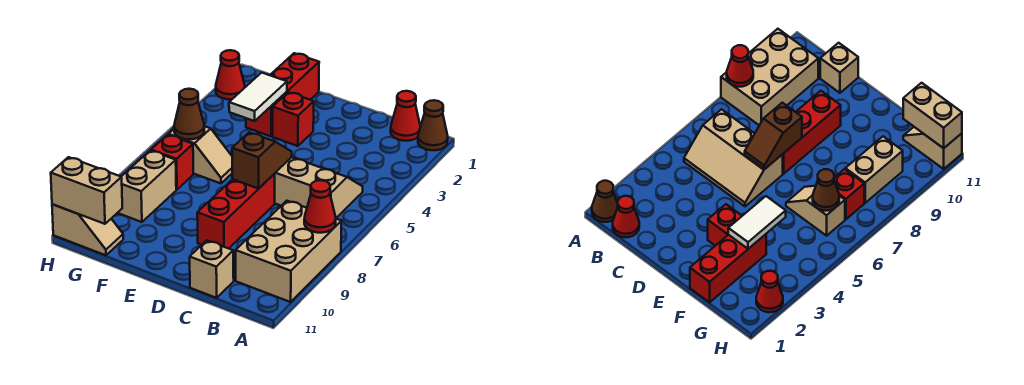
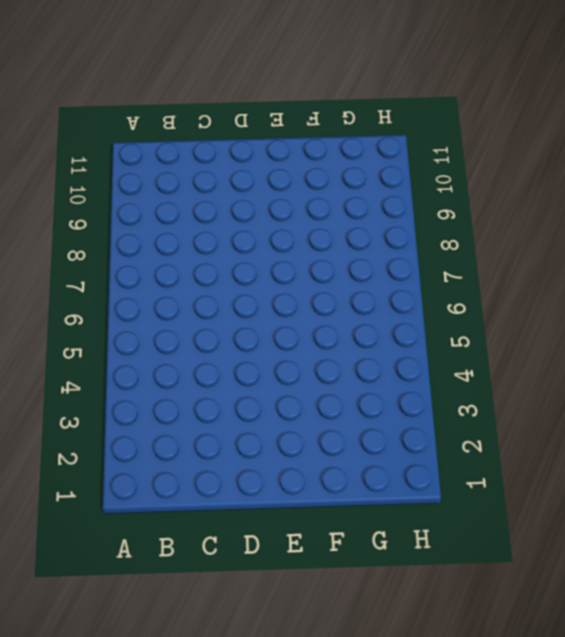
none -> brown 1x1 cone [418,100,448,150]
none -> tan 2x3 brick [236,201,342,302]
none -> red 1x1 cone [391,91,420,141]

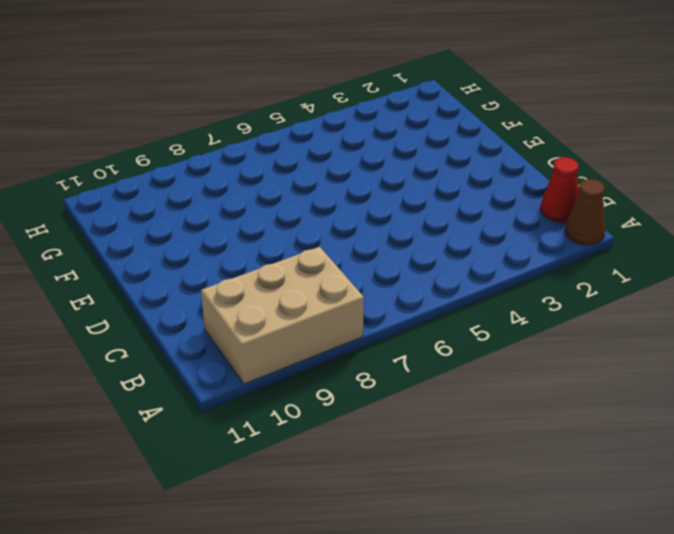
none -> tan 2x3 slope [274,157,363,218]
none -> tan 1x1 brick [190,240,234,298]
none -> red 1x3 brick [197,174,275,249]

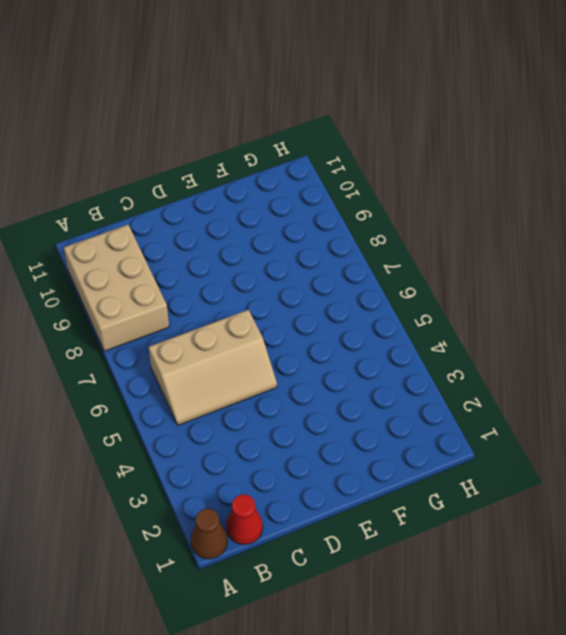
none -> tan 1x1 brick [190,240,234,298]
none -> red 1x3 brick [197,174,275,249]
none -> red 1x1 brick [273,92,314,146]

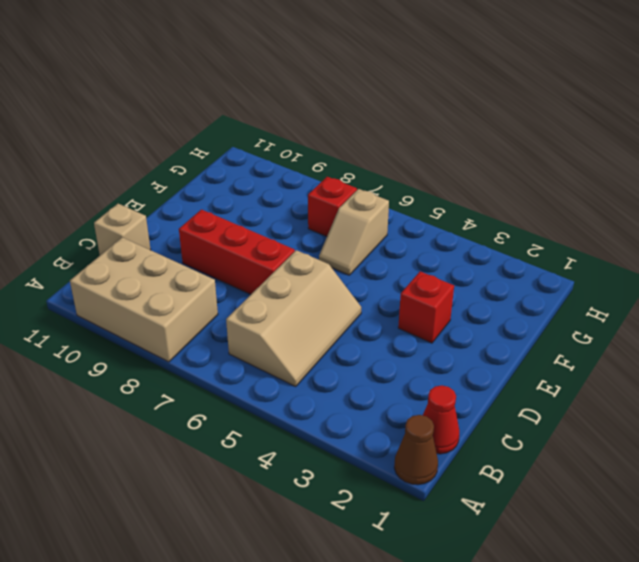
none -> red 1x3 brick [246,53,319,136]
none -> tan 1x2 brick [118,151,176,222]
none -> tan 1x2 slope [52,204,123,255]

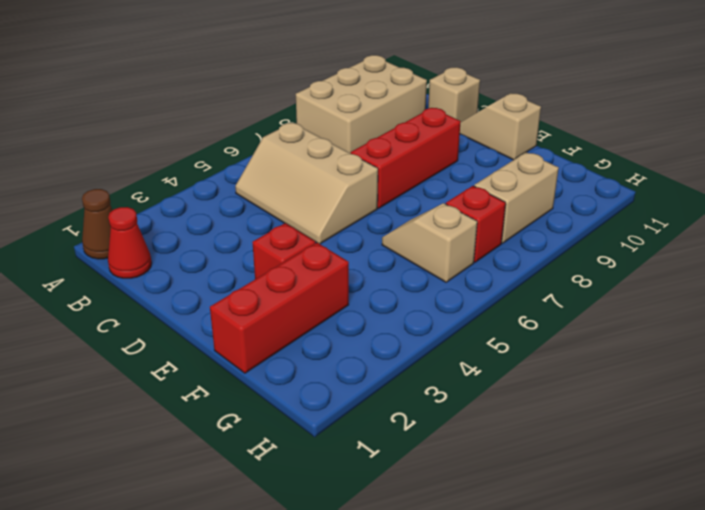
tan 1x2 slope [460,94,541,160] -> tan 1x2 slope moved to [52,204,123,255]
none -> red 1x1 cone [216,50,245,99]
none -> red 1x1 cone [304,180,336,233]
none -> brown 1x2 slope [232,132,292,189]

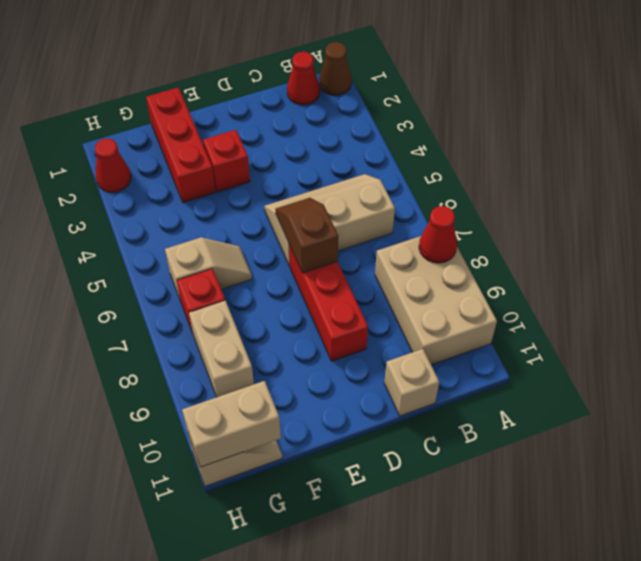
none -> white 1x2 tile [229,73,287,121]
none -> brown 1x1 cone [174,89,204,139]

